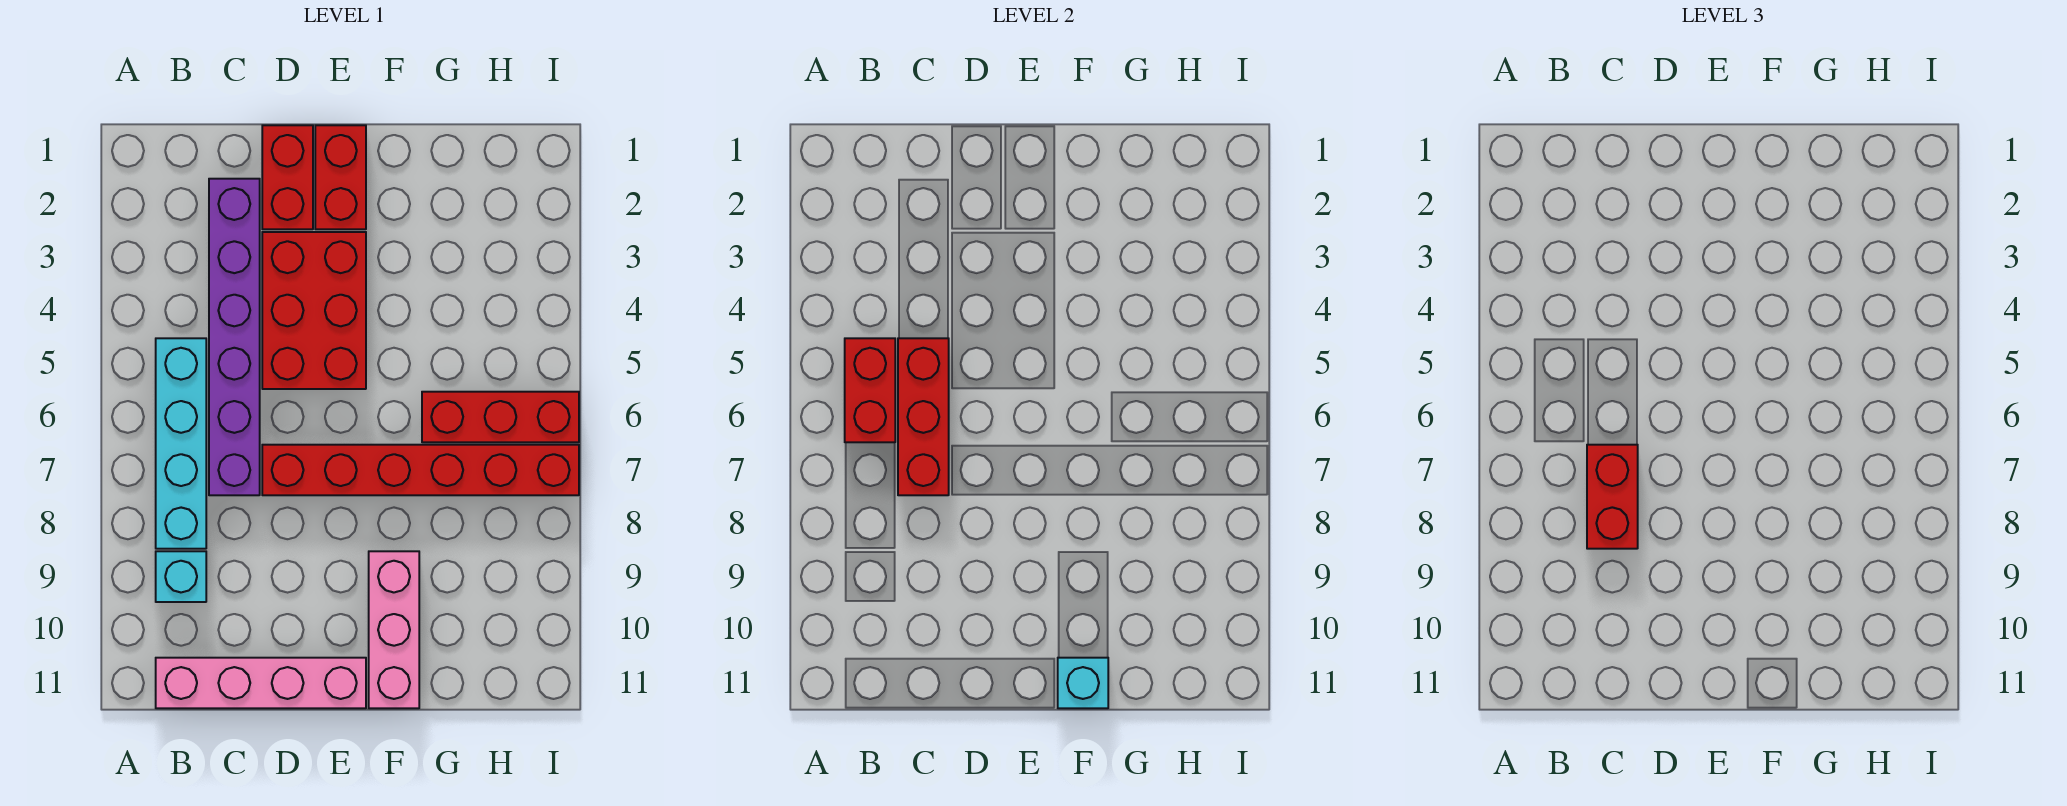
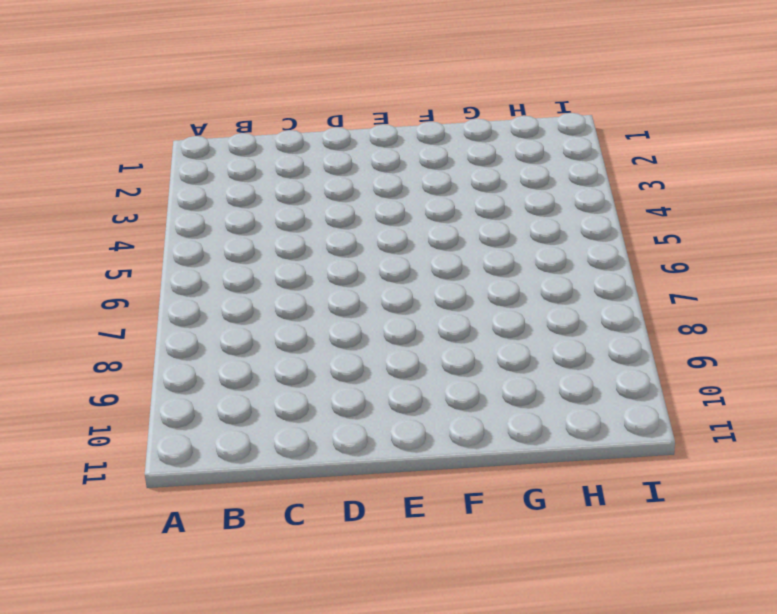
none -> cyan 1x4 brick [156,338,206,549]
none -> cyan 1x1 brick [156,551,206,602]
none -> pink 1x4 brick [156,658,366,708]

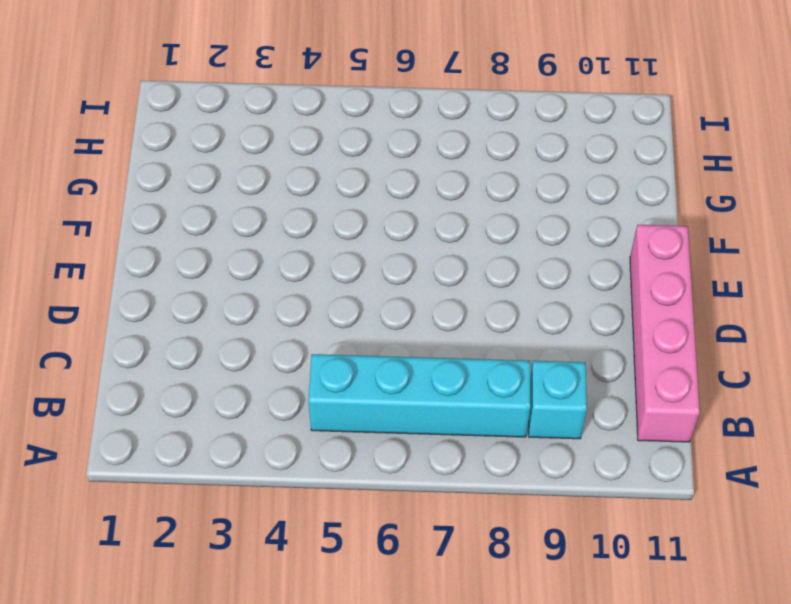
none -> purple 1x6 brick [209,179,260,495]
none -> red 1x2 brick [262,125,313,229]
none -> red 2x3 brick [262,232,366,389]

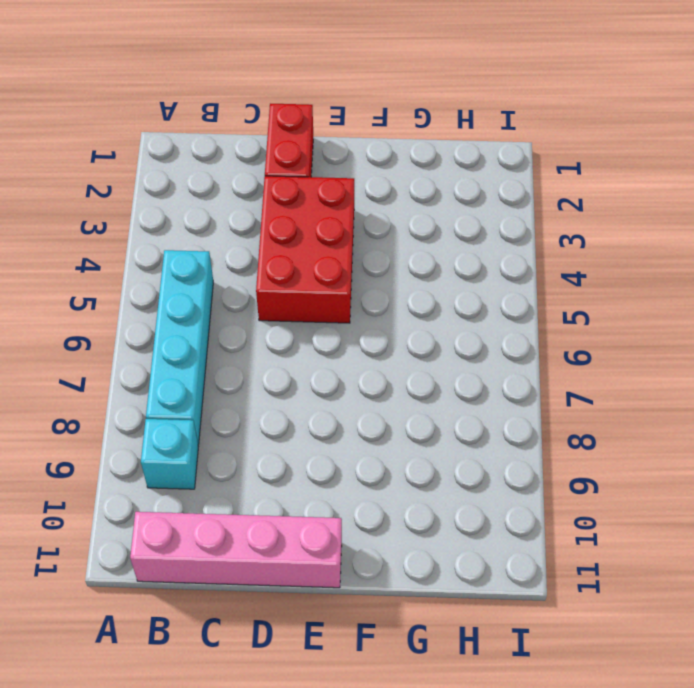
none -> purple 1x6 brick [209,179,260,495]
none -> red 1x6 brick [262,445,579,495]
none -> red 1x2 brick [315,125,366,229]

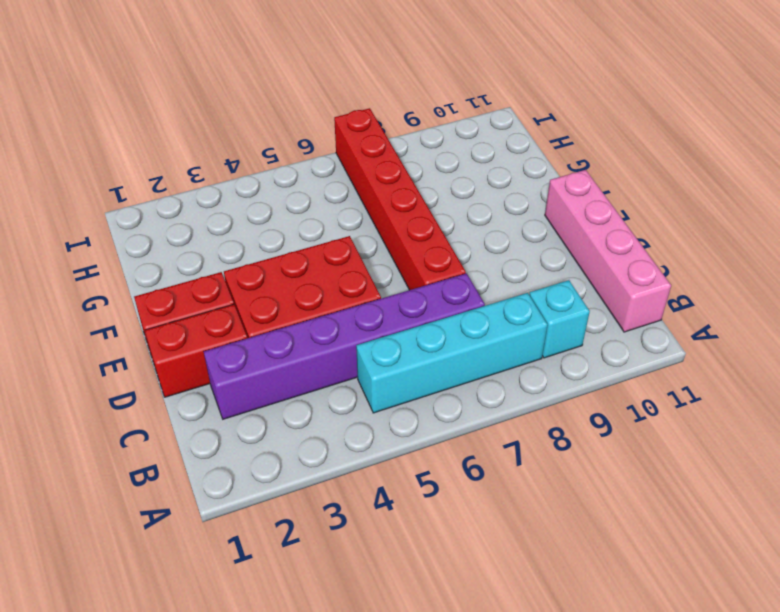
none -> pink 1x3 brick [369,551,419,708]
none -> red 1x3 brick [422,392,579,442]
none -> red 1x2 brick [845,338,895,442]

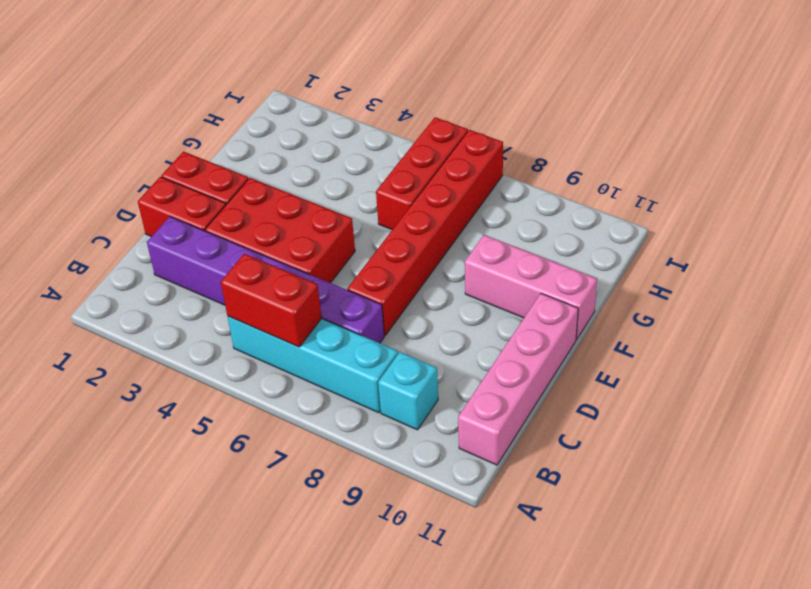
none -> red 1x3 brick [898,338,949,495]
none -> cyan 1x1 brick [1058,658,1108,708]
none -> red 1x2 brick [1587,445,1638,549]

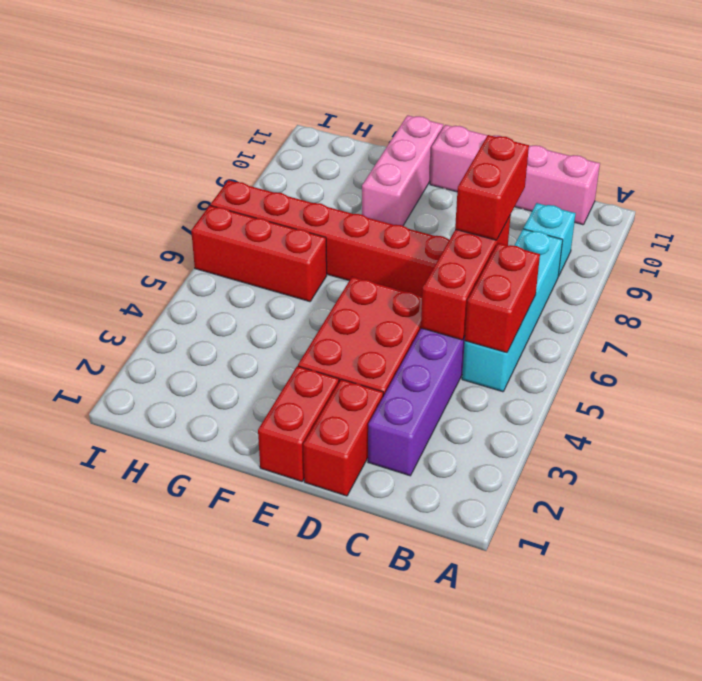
none -> cyan 1x1 brick [1058,658,1108,708]

